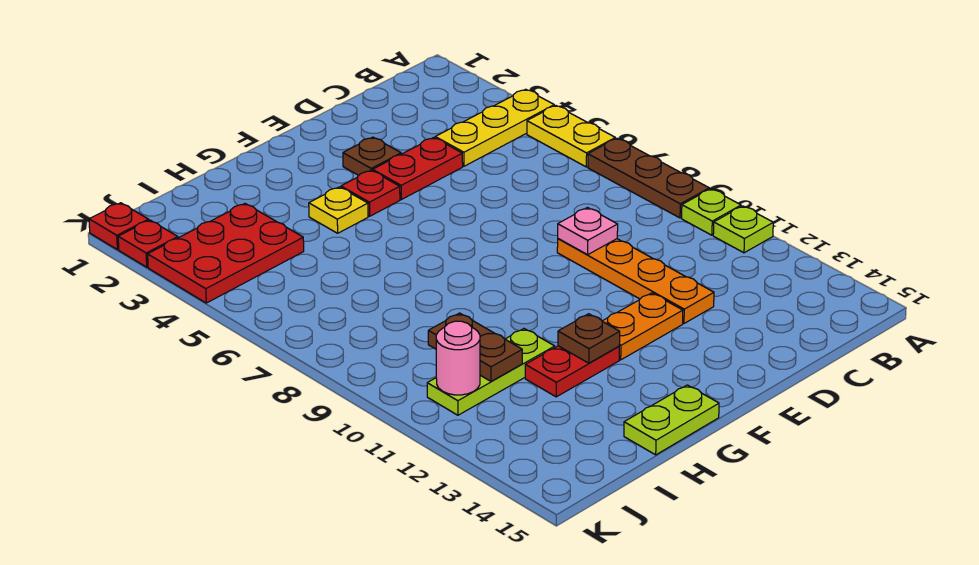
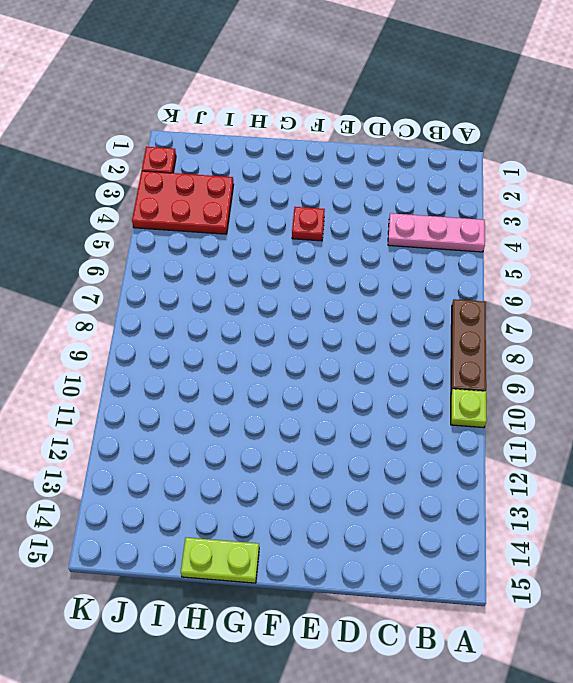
pink 1x3 plate [388,213,485,252] -> yellow 1x3 plate [435,89,554,166]
none -> yellow 1x2 plate [527,106,615,167]
none -> lime 1x1 plate [713,206,773,253]
none -> red 1x2 plate [373,137,463,200]

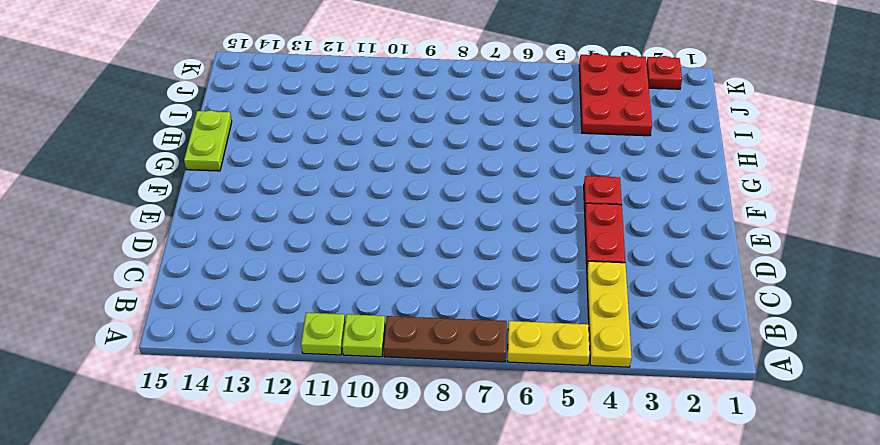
none -> orange 1x4 plate [557,239,714,323]
none -> brown 1x1 plate [343,137,401,175]
none -> orange 1x2 plate [602,293,683,360]

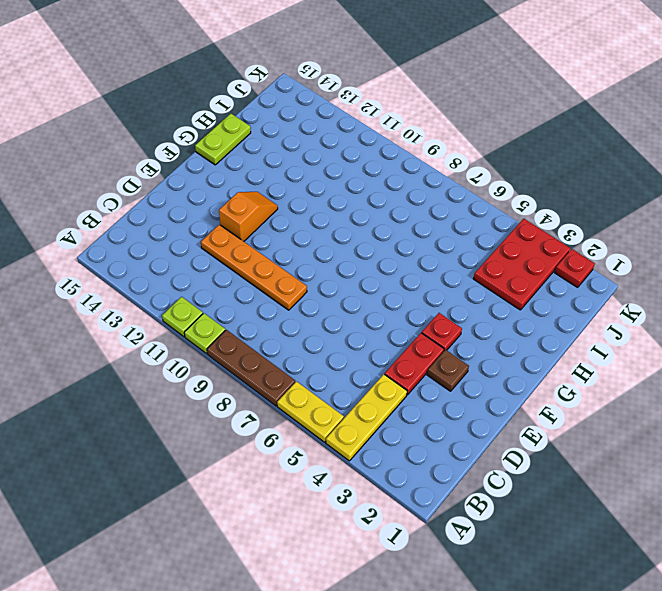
orange 1x2 slope [219,192,278,241] -> orange 1x2 plate [602,293,683,360]
none -> yellow 1x1 plate [309,187,368,233]
none -> red 1x2 plate [525,346,619,397]
none -> lime 1x3 plate [427,329,555,415]

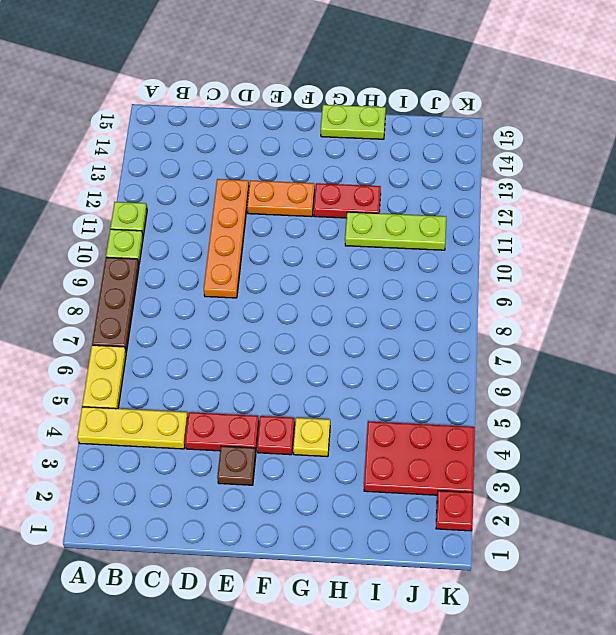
none -> red 1x1 plate [89,203,149,250]
none -> pink 1x1 plate [558,208,618,255]
none -> brown 1x1 plate [558,314,620,363]

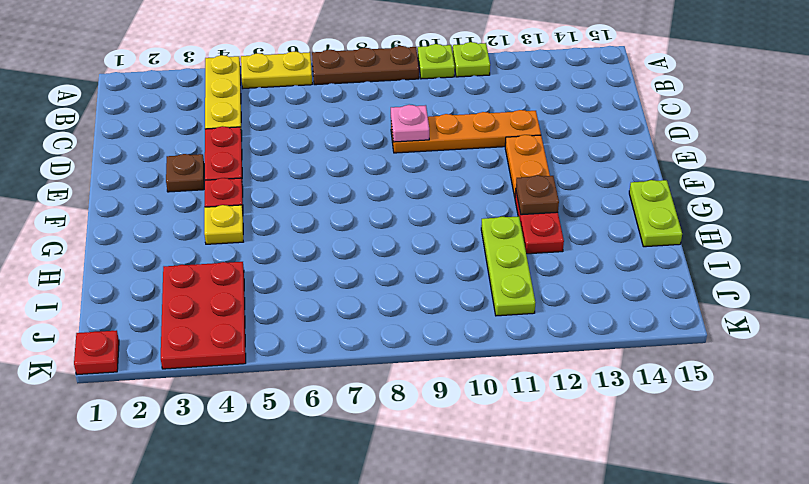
none -> red 1x1 plate [118,220,178,267]
none -> brown 1x2 plate [428,313,522,382]
none -> pink 1x1 round brick [436,321,480,395]

